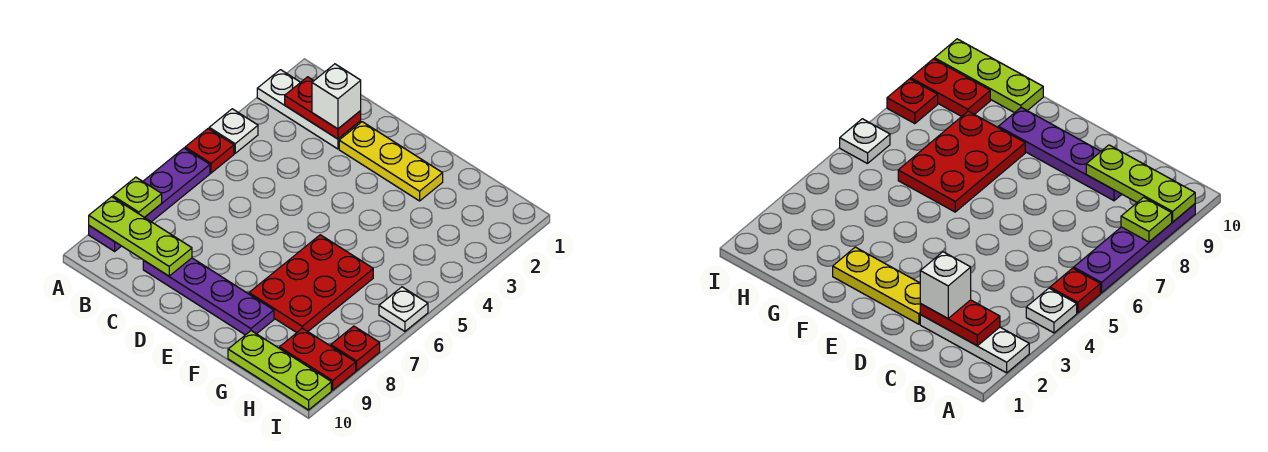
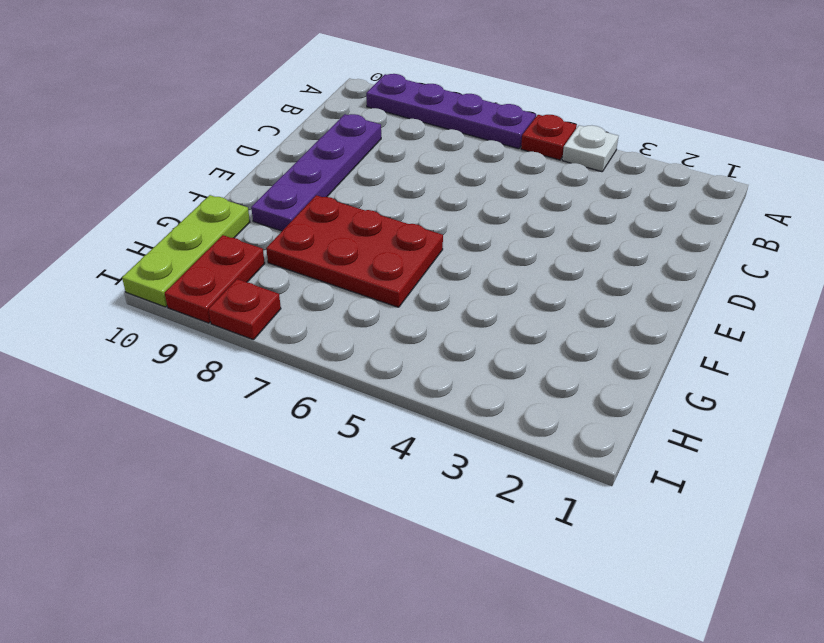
none -> white 1x3 plate [257,70,361,149]
none -> yellow 1x3 plate [339,122,443,201]
none -> white 1x1 plate [379,287,428,331]

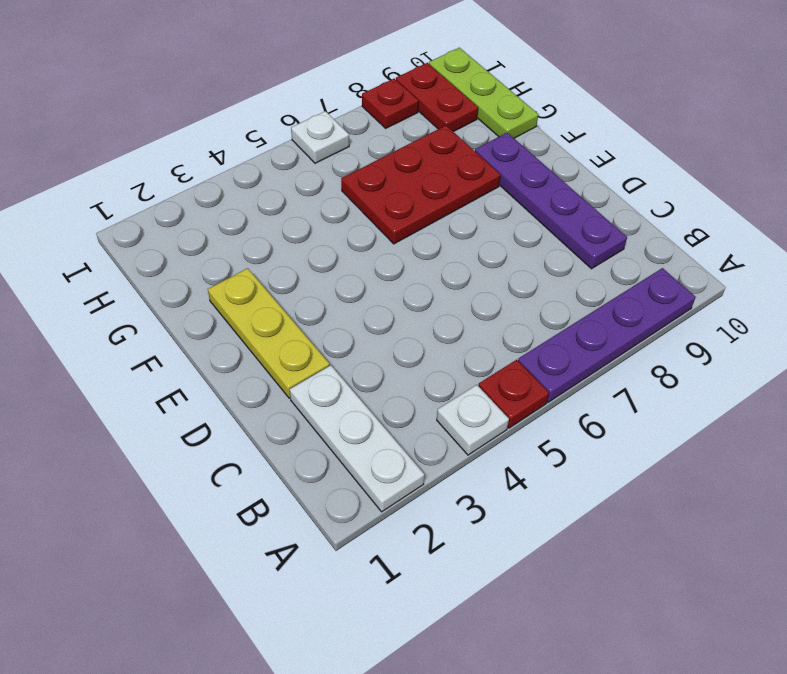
none -> lime 1x1 plate [113,177,162,217]
none -> lime 1x3 plate [89,197,192,276]
none -> red 1x2 plate [285,77,361,139]

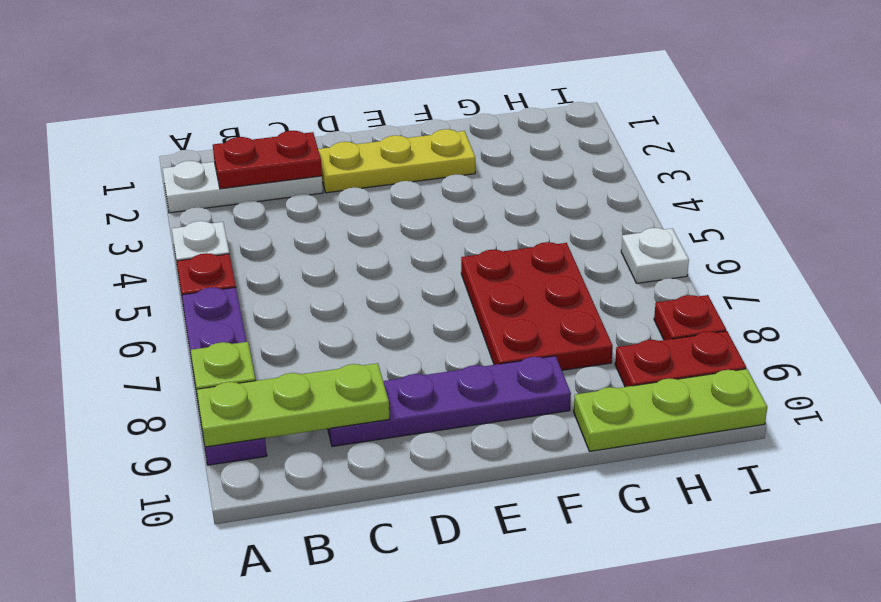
none -> white 1x1 brick [312,64,361,129]

